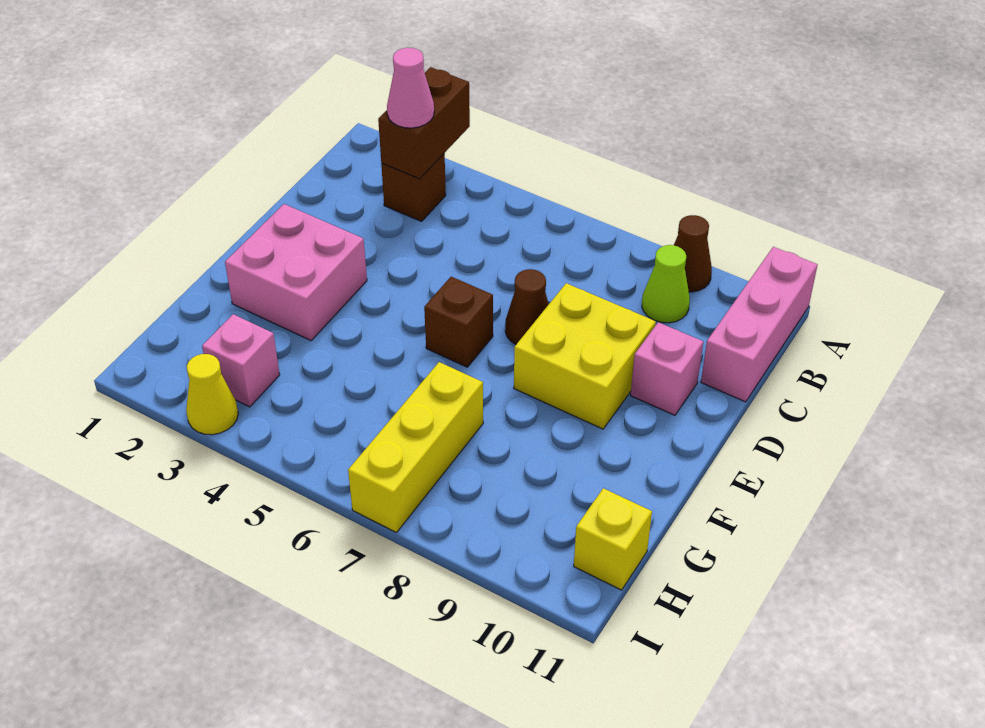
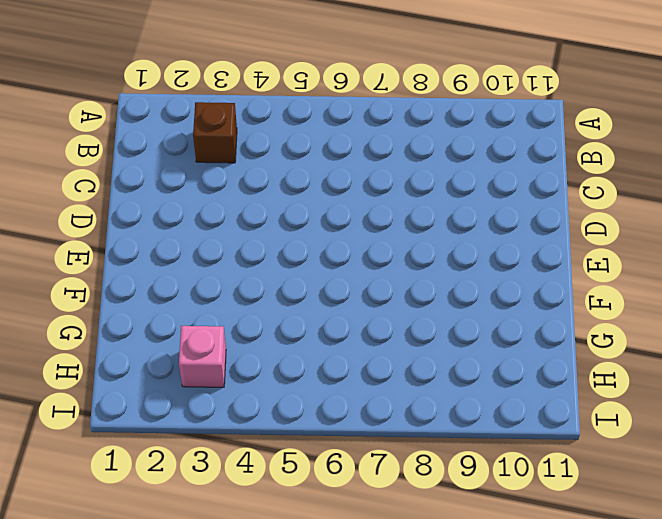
none -> brown 1x1 cone [674,215,712,292]
none -> pink 1x3 brick [701,247,818,402]
none -> lime 1x1 cone [642,245,690,323]

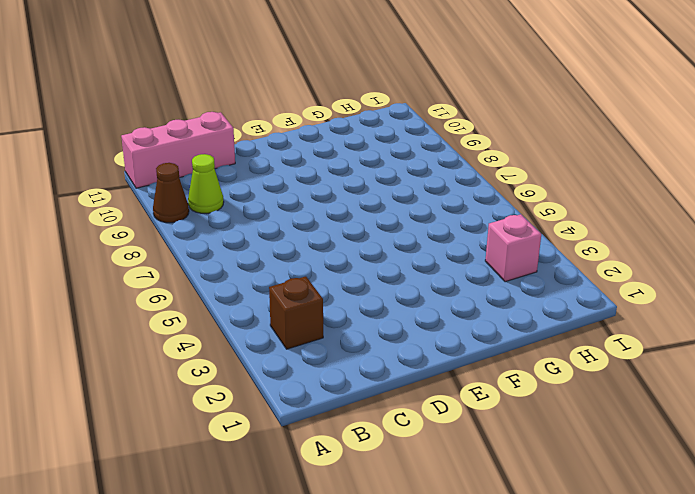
none -> brown 1x1 cone [505,269,549,344]
none -> yellow 2x2 brick [514,283,656,429]
none -> pink 1x1 brick [631,322,703,415]

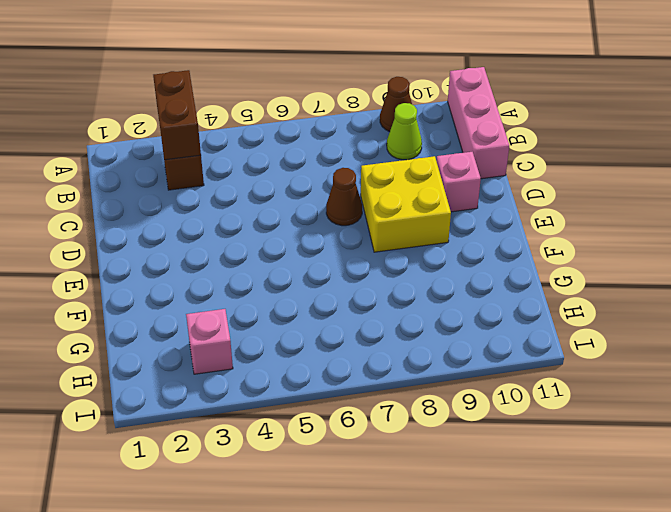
none -> pink 2x2 brick [225,204,367,340]
none -> brown 1x1 brick [424,277,493,367]
none -> yellow 1x3 brick [348,362,483,533]

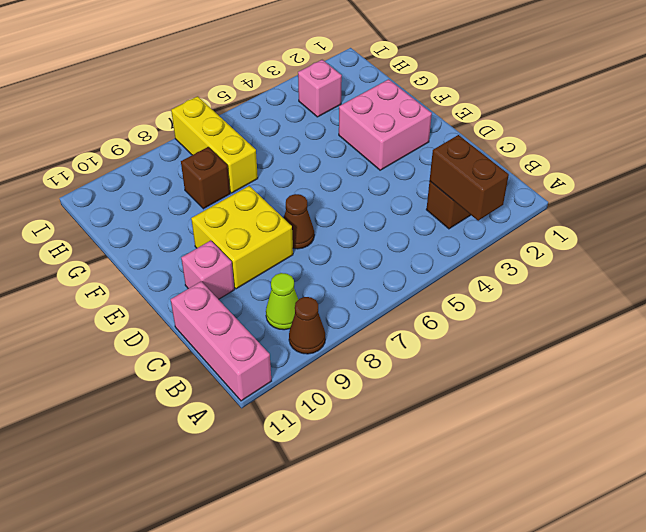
brown 1x1 brick [181,147,230,209] -> brown 1x1 brick moved to [424,277,493,367]
none -> yellow 1x1 brick [574,488,652,590]
none -> yellow 1x1 cone [186,354,238,435]
none -> pink 1x1 cone [387,48,434,128]

